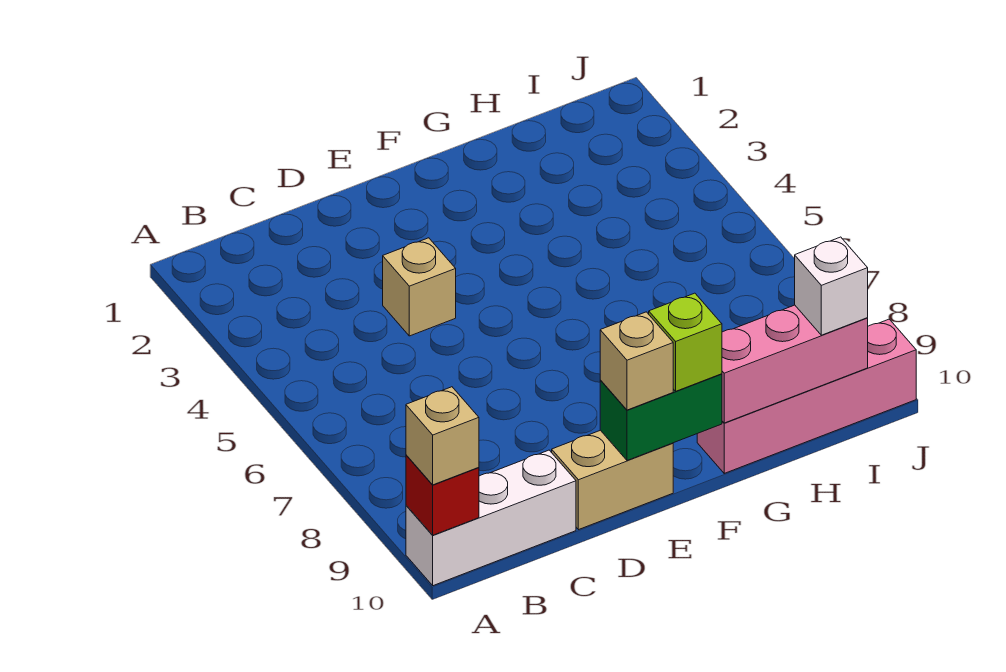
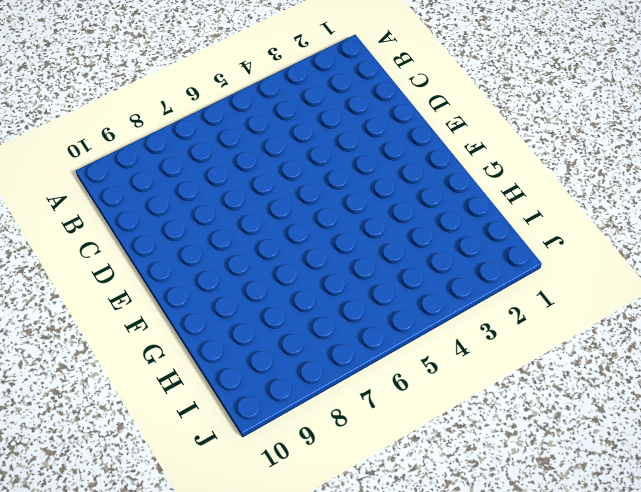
none -> white 1x3 brick [406,450,576,586]
none -> tan 1x1 brick [383,238,456,336]

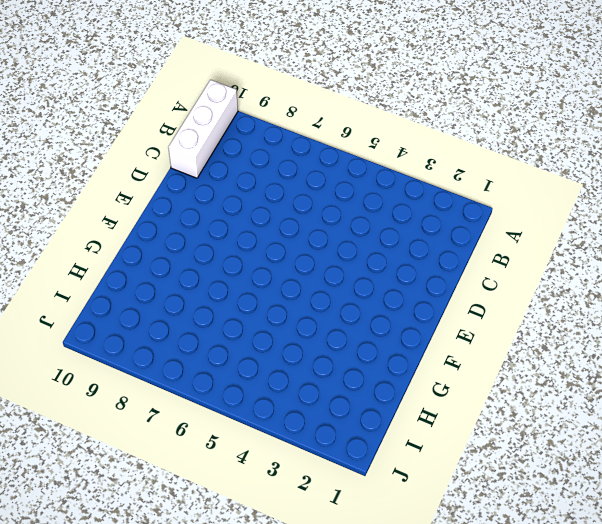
none -> tan 1x1 brick [383,238,456,336]
none -> tan 1x2 brick [552,430,673,530]

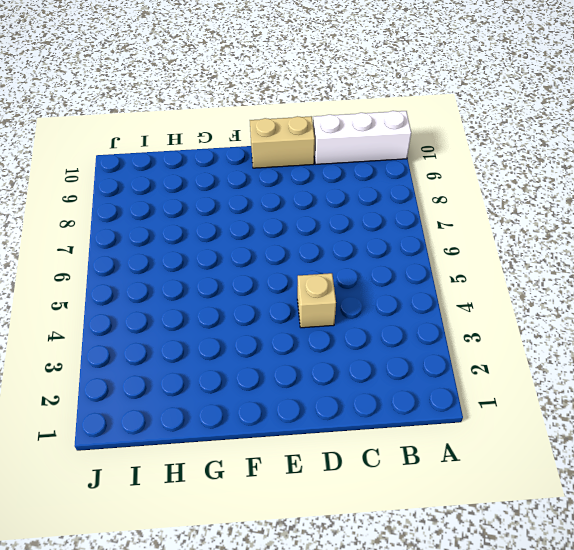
none -> pink 1x4 brick [697,319,916,473]
none -> red 1x1 brick [406,455,479,535]

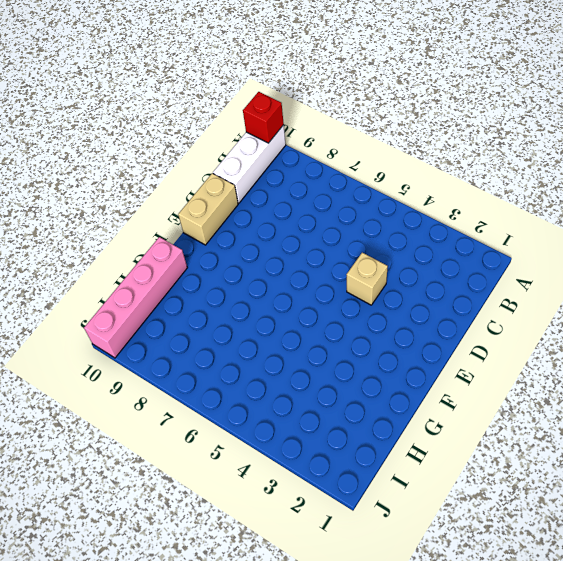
none -> green 1x2 brick [600,374,722,460]
none -> pink 1x3 brick [722,305,868,423]

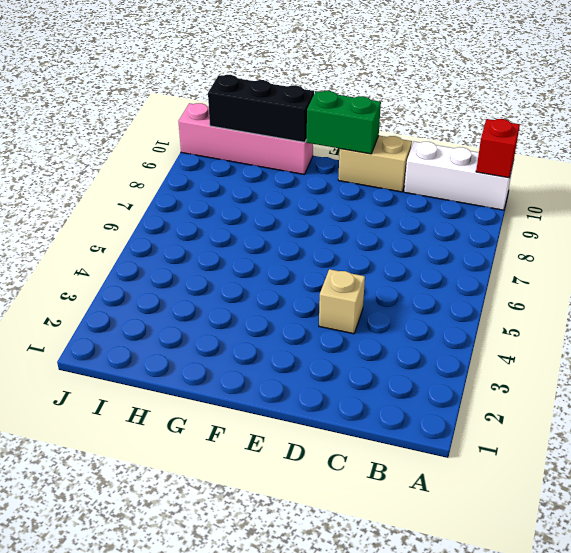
black 1x3 brick [208,75,314,142] -> pink 1x3 brick [722,305,868,423]
none -> tan 1x1 brick [406,387,479,485]
none -> tan 1x1 brick [600,312,673,410]

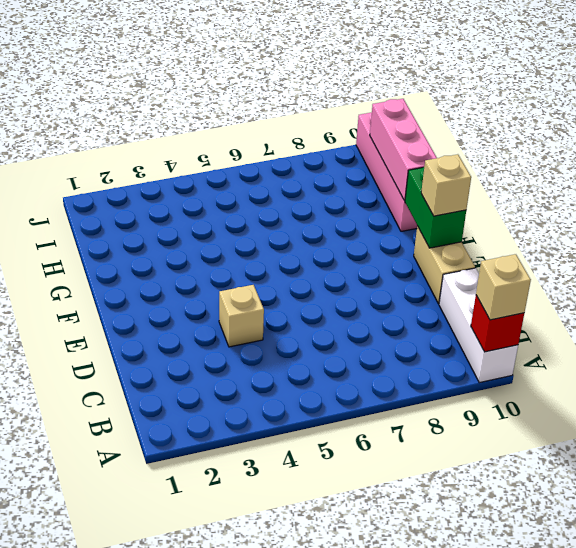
none -> lime 1x1 brick [649,293,722,391]
none -> white 1x1 brick [795,237,868,335]

